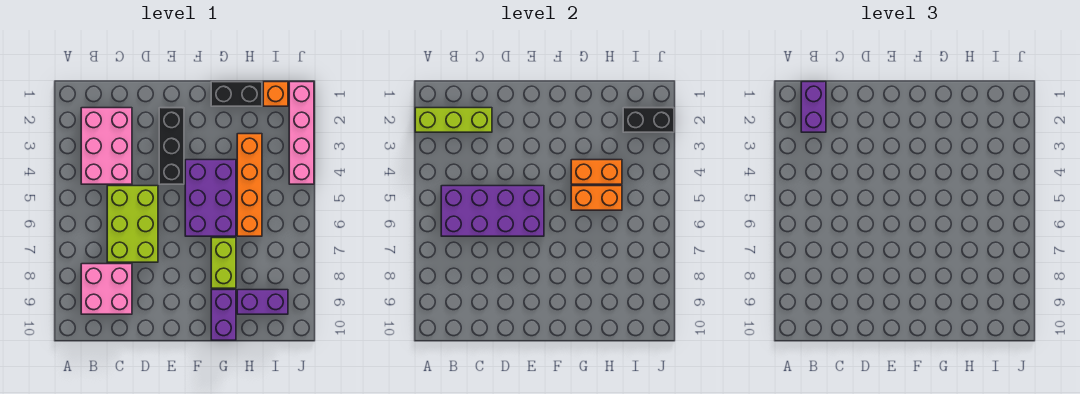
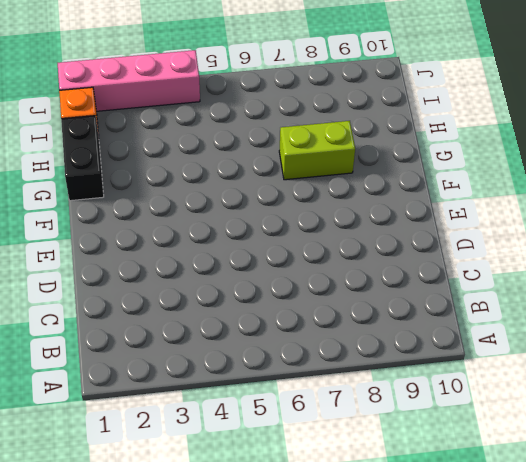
none -> pink 2x3 brick [81,108,132,184]
none -> pink 2x2 brick [81,264,132,314]
none -> lime 2x3 brick [107,186,158,262]

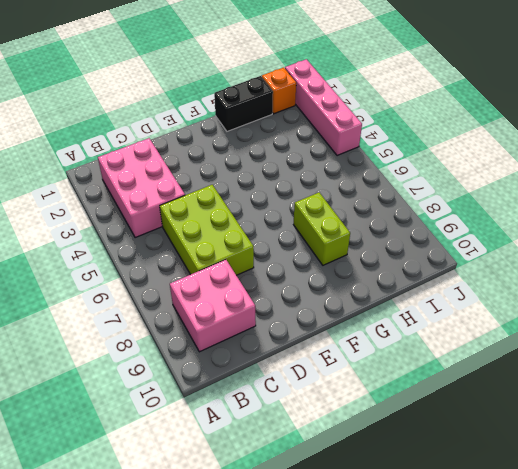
none -> black 1x3 brick [159,108,184,184]
none -> purple 2x3 brick [185,160,236,236]
none -> purple 1x2 brick [211,290,236,340]

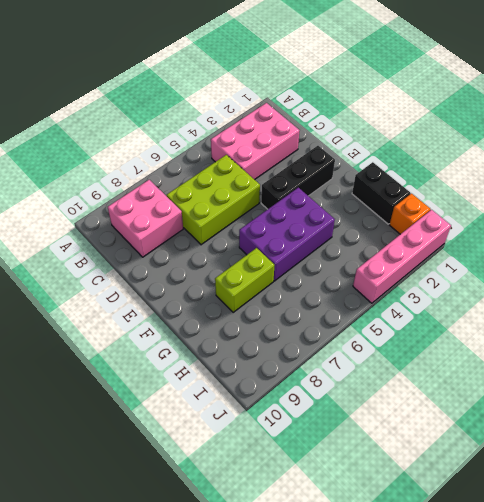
none -> purple 1x2 brick [211,290,236,340]
none -> orange 1x4 brick [237,134,262,236]
none -> purple 1x2 brick [237,290,288,314]

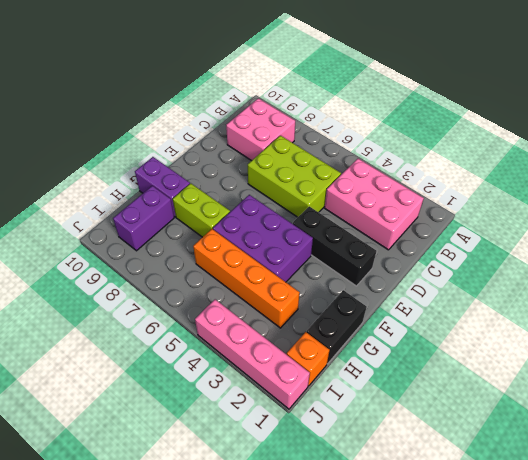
none -> lime 1x3 brick [415,108,492,132]
none -> purple 2x4 brick [441,186,544,236]
none -> orange 1x2 brick [571,160,622,184]

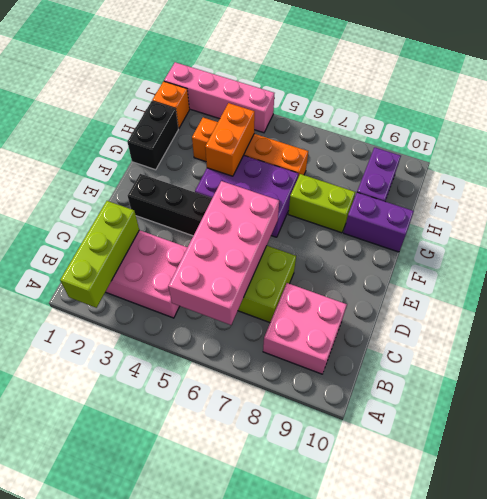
pink 2x4 brick [168,181,279,325] -> purple 2x4 brick [441,186,544,236]
none -> orange 1x2 brick [571,186,622,210]
none -> black 1x2 brick [623,108,674,132]
none -> purple 1x2 brick [801,82,826,132]

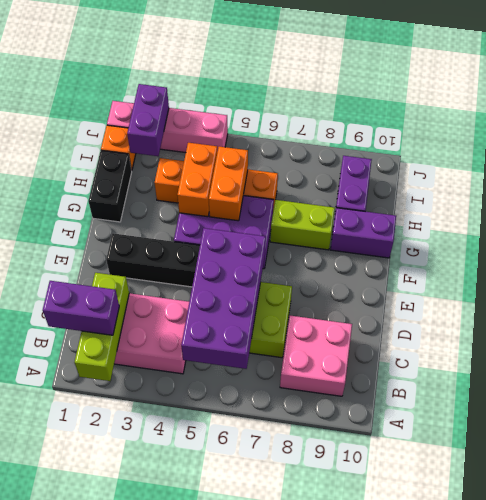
purple 1x2 brick [127,84,169,156] -> black 1x2 brick [623,108,674,132]

